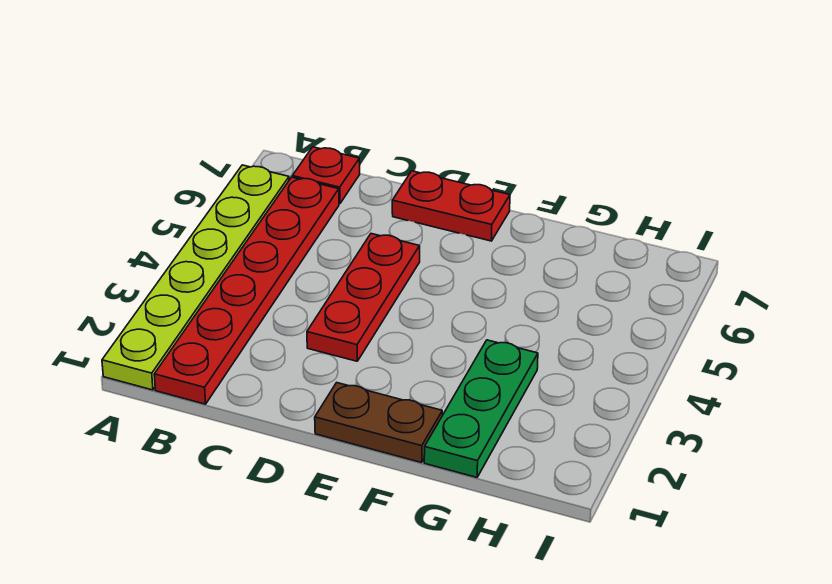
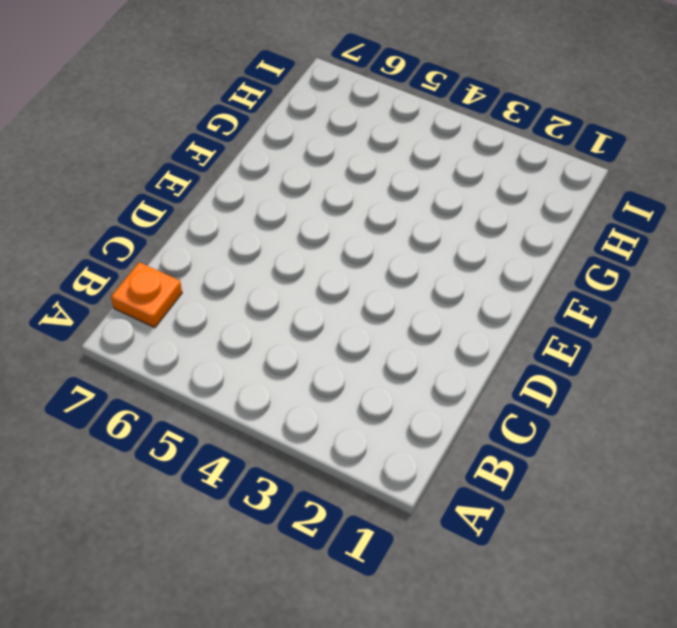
orange 1x1 plate [111,262,182,328] -> red 1x1 plate [292,147,360,204]
none -> lime 1x6 plate [102,165,289,390]
none -> red 1x6 plate [154,177,339,404]

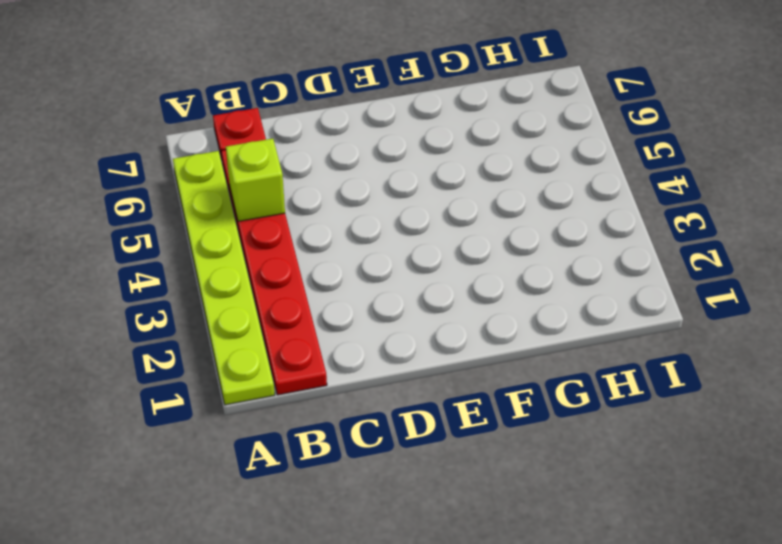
lime 1x1 brick [226,139,285,221] -> none
none -> red 1x3 plate [307,234,420,361]
none -> red 1x2 plate [392,171,510,241]

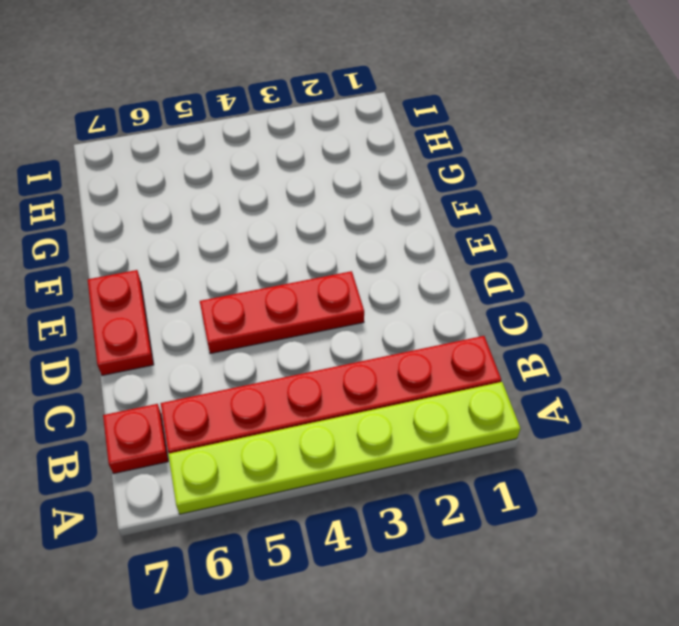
none -> brown 1x2 plate [315,383,442,463]
none -> green 1x3 plate [424,340,538,477]

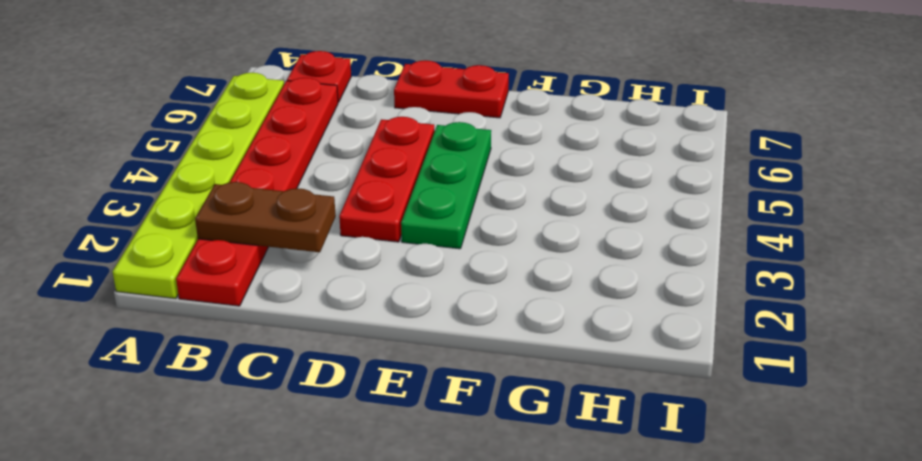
brown 1x2 plate [195,182,336,252] -> brown 1x2 plate moved to [315,383,442,463]
green 1x3 plate [401,122,491,249] -> green 1x3 plate moved to [424,340,538,477]

